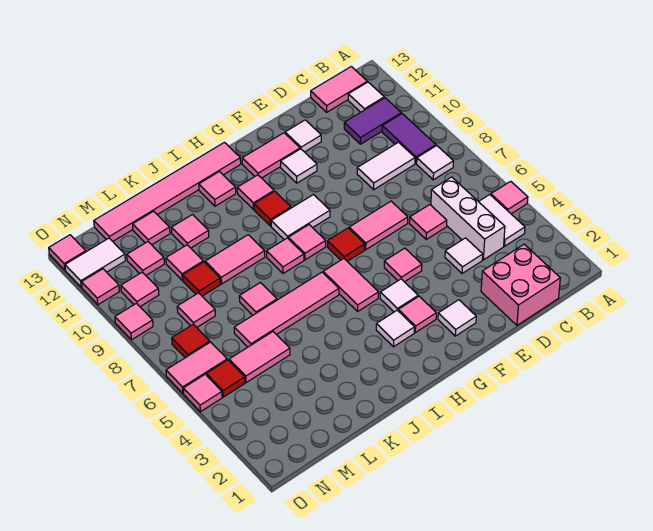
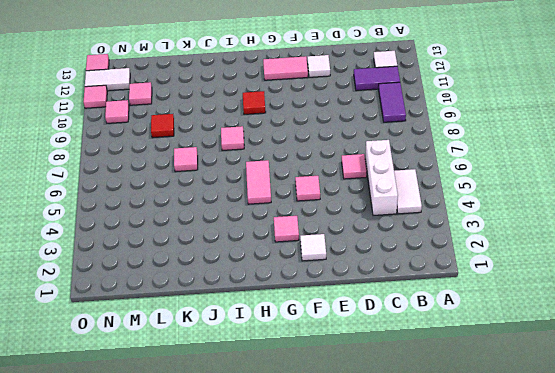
none -> pink 1x1 tile [491,181,528,214]
none -> white 1x1 tile [417,146,454,180]
none -> pink 1x2 tile [311,67,367,112]
none -> pink 2x2 brick [481,244,560,325]

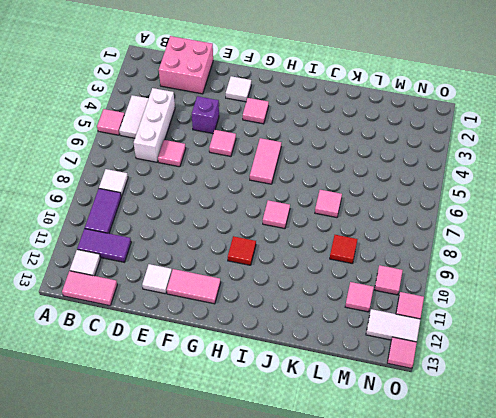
purple 1x1 brick [192,96,219,134] -> none
none -> white 1x2 tile [357,142,415,190]
none -> white 1x1 tile [445,238,483,273]
none -> pink 1x2 tile [349,201,408,250]
none -> white 1x1 tile [281,149,317,183]

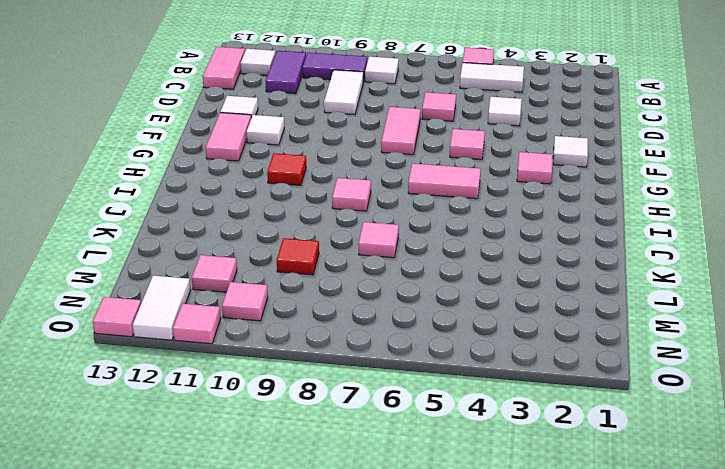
none -> pink 2x2 brick [481,244,560,325]
none -> white 1x3 brick [431,177,505,260]
none -> white 1x1 tile [380,279,418,312]
none -> red 1x1 tile [328,228,365,261]

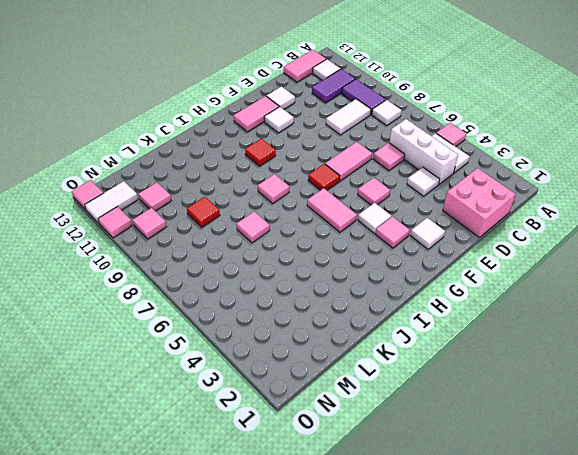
none -> white 1x2 tile [271,195,330,240]
none -> white 1x1 tile [376,310,415,347]
none -> pink 1x1 tile [288,225,326,260]
none -> pink 1x1 tile [237,175,274,209]

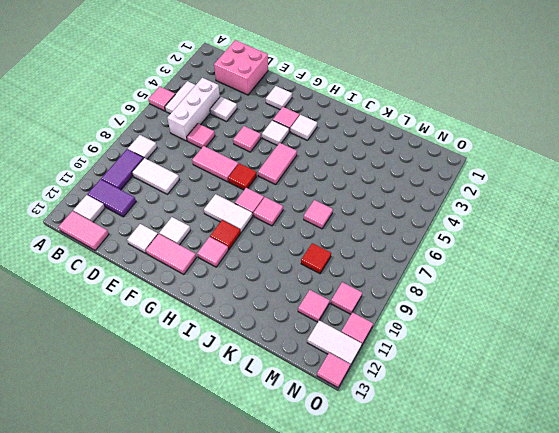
none -> pink 1x6 tile [94,142,241,241]
none -> pink 1x4 tile [234,272,339,347]
none -> pink 1x1 tile [199,172,236,206]
none -> pink 1x2 tile [205,235,265,284]

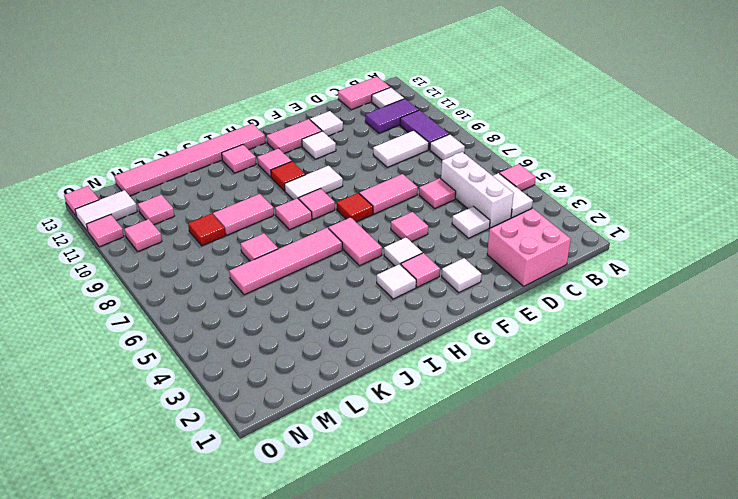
none -> pink 1x1 tile [171,215,209,248]
none -> pink 1x2 tile [229,332,290,383]
none -> pink 1x1 tile [166,245,203,280]
none -> pink 1x1 tile [133,211,170,245]

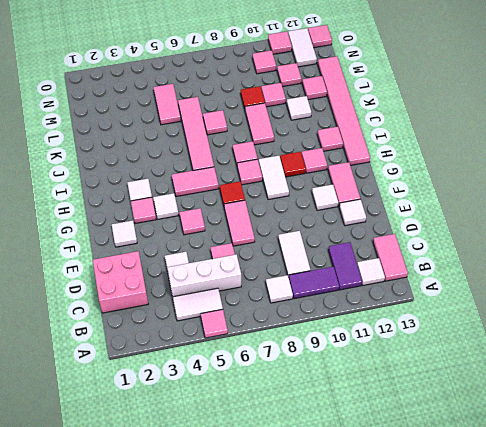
white 1x1 tile [287,96,311,120] -> pink 1x1 tile [171,215,209,248]
none -> pink 1x1 tile [177,293,215,327]
none -> red 1x1 tile [206,360,245,397]
none -> pink 1x2 tile [166,342,227,393]
none -> red 1x1 tile [172,324,210,358]

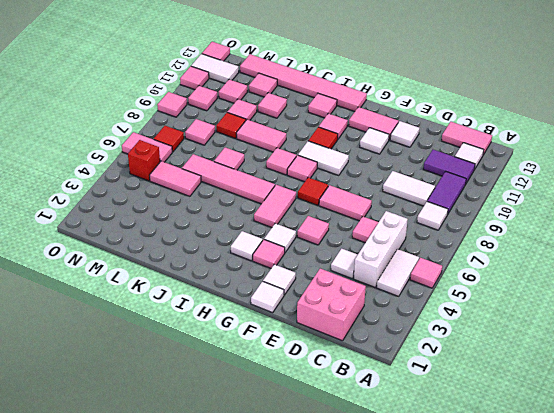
white 1x1 tile [251,281,284,313] -> none
red 1x1 brick [128,140,160,181] -> red 1x1 tile [206,360,245,397]
none -> pink 1x1 tile [183,374,222,412]

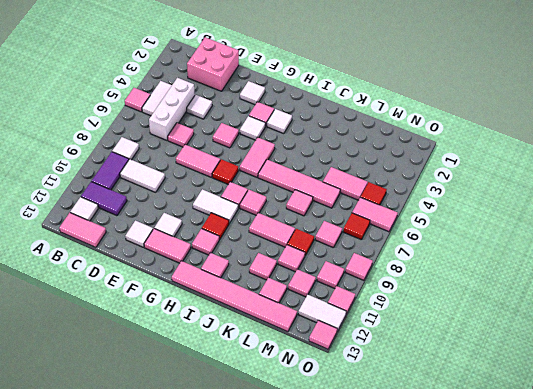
none -> pink 1x1 tile [183,374,222,412]

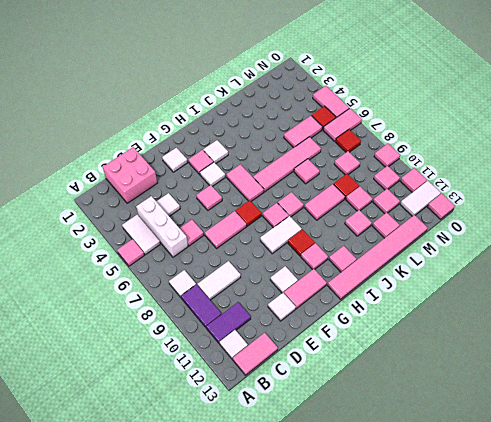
pink 1x2 tile [313,86,349,118] -> pink 1x1 tile [183,374,222,412]

